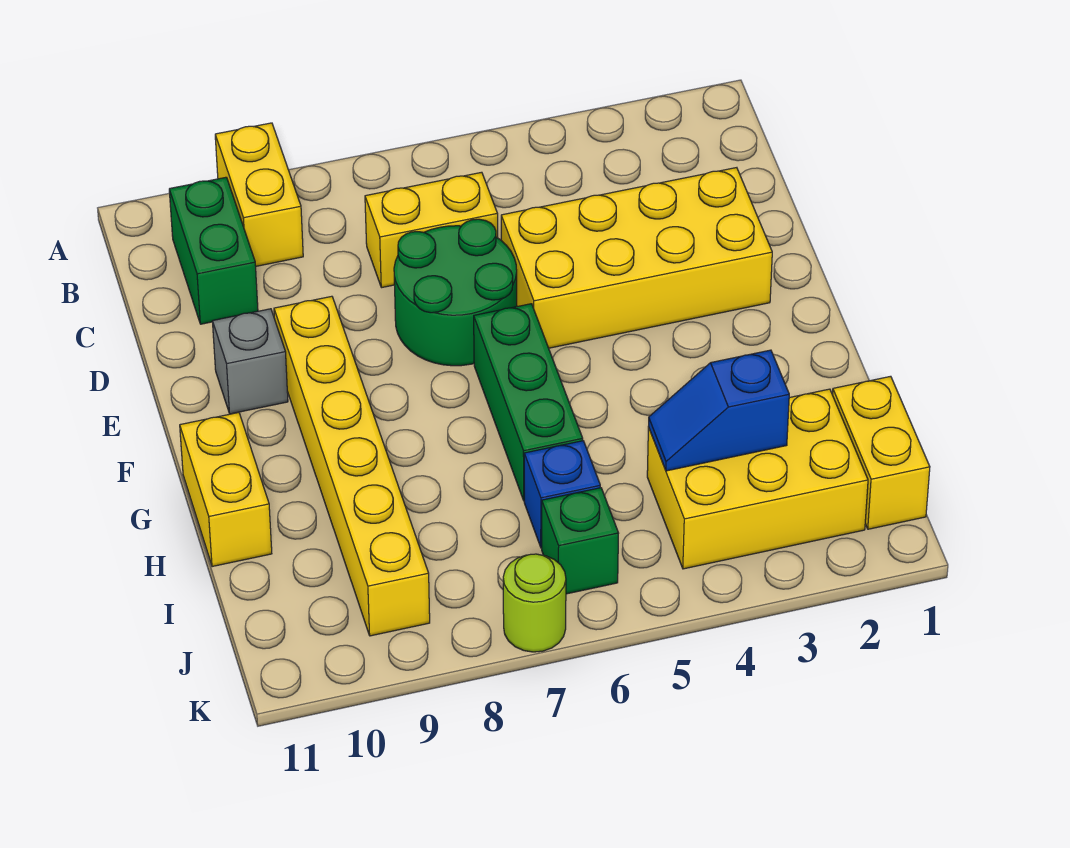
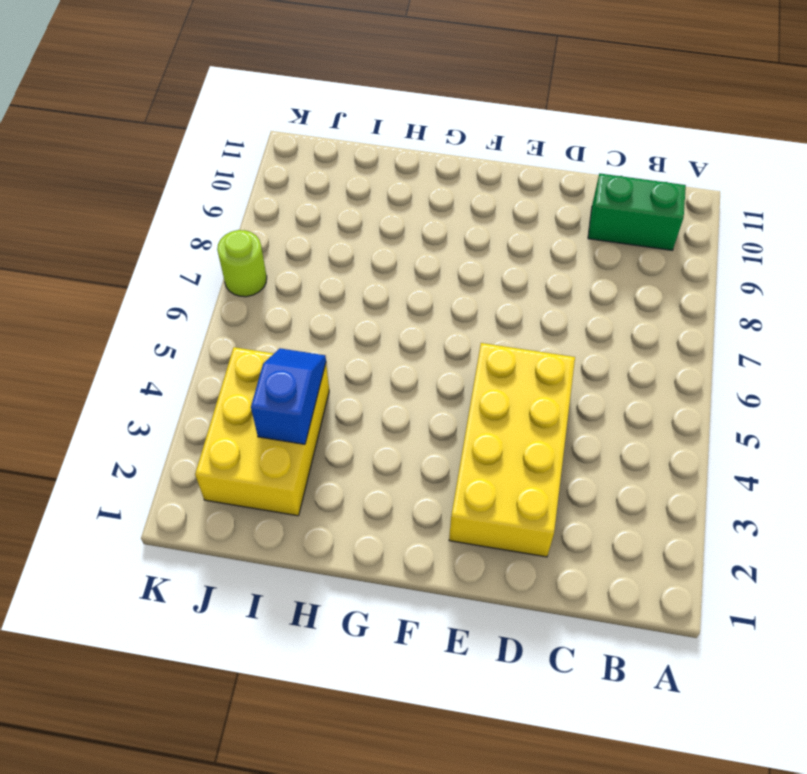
none -> yellow 1x2 brick [215,123,303,266]
none -> yellow 1x2 brick [365,172,498,288]
none -> green 2x2 round brick [394,219,517,366]

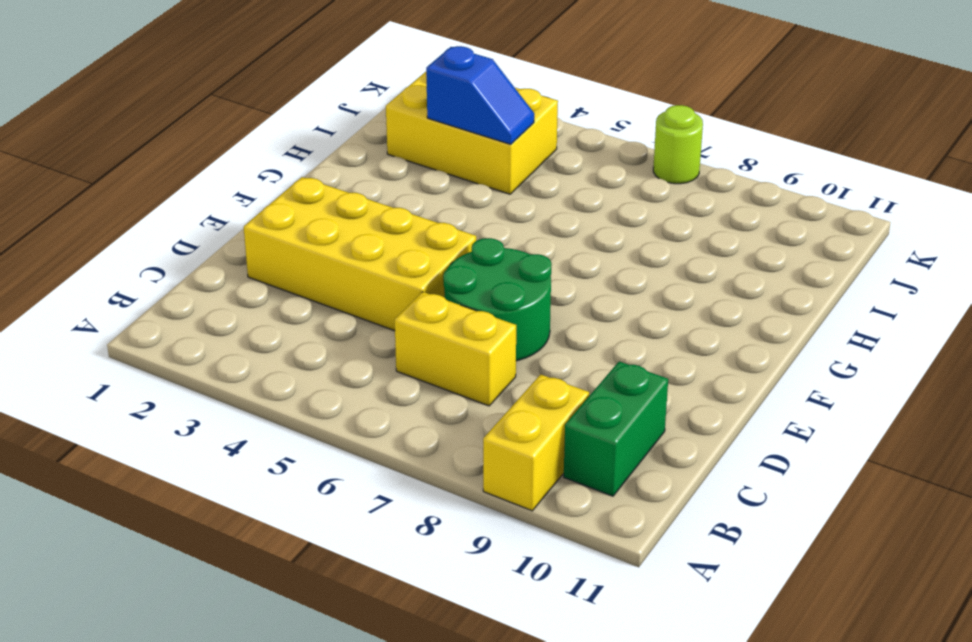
none -> yellow 1x6 brick [274,296,430,636]
none -> grey 1x1 brick [212,309,288,414]
none -> green 1x3 brick [474,304,583,500]

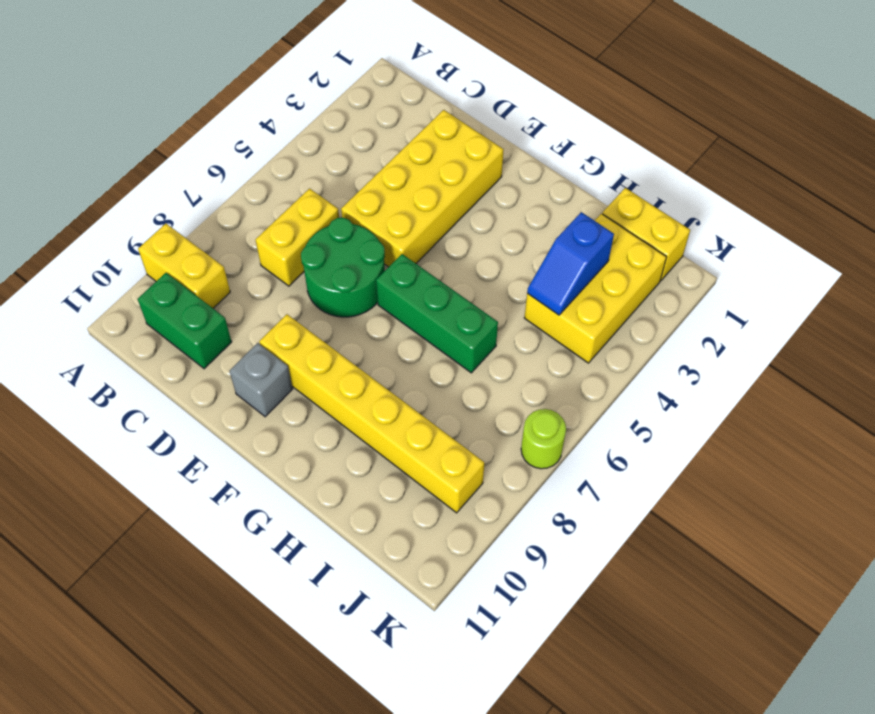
none -> yellow 1x2 brick [180,412,272,567]
none -> blue 1x1 brick [524,441,600,548]
none -> green 1x1 brick [542,488,619,594]

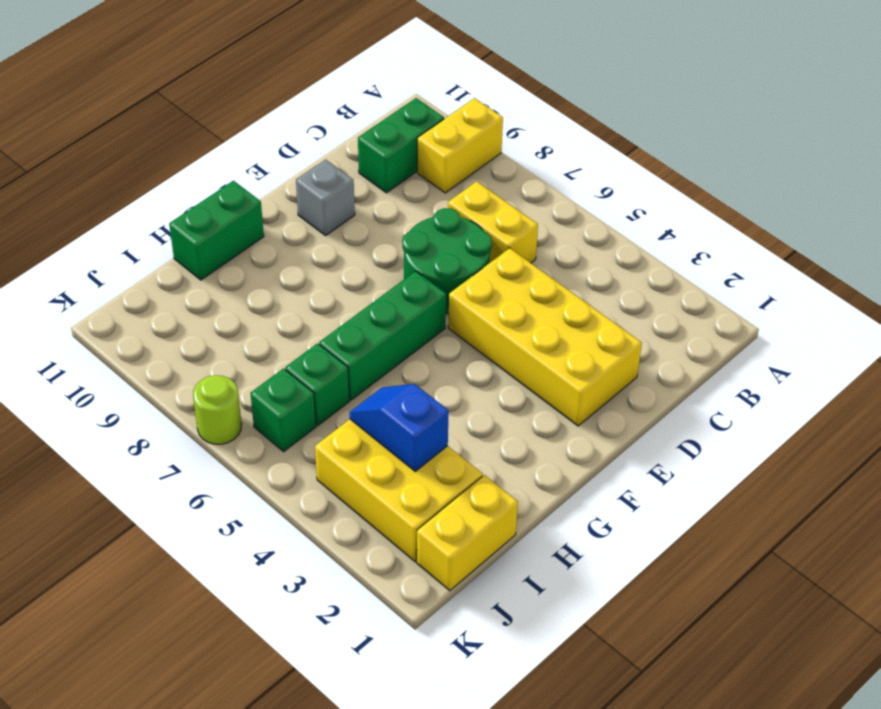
green 1x2 brick [169,181,264,280] -> yellow 1x2 brick [180,412,272,567]
green 1x1 brick [285,343,349,426] -> blue 1x1 brick [524,441,600,548]
none -> yellow 1x6 brick [274,296,430,636]

